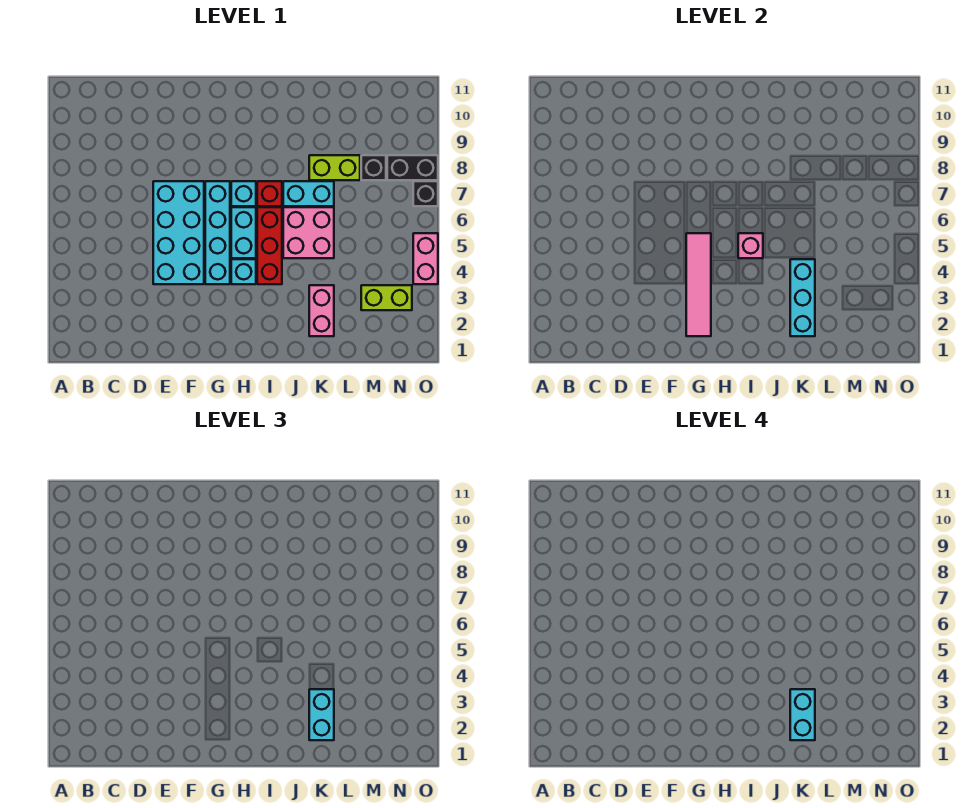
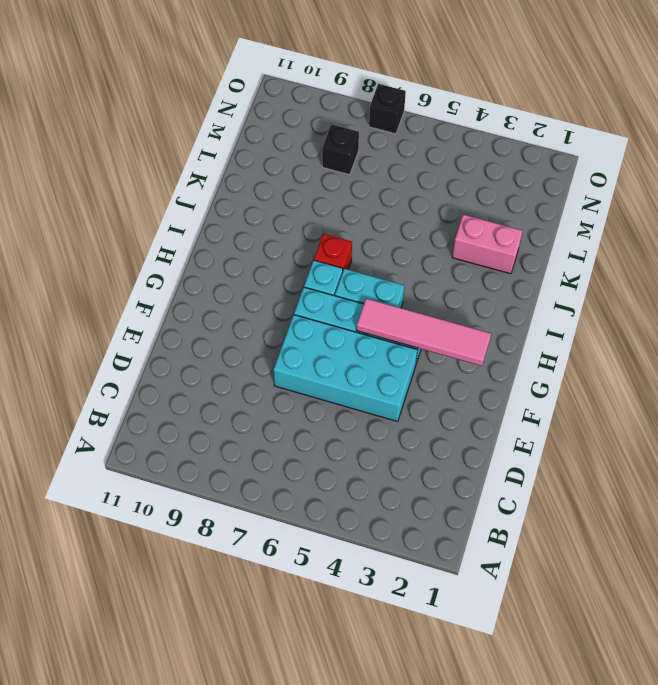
none -> cyan 1x1 brick [231,259,256,284]
none -> red 1x3 brick [257,207,282,284]
none -> pink 2x2 brick [283,207,334,258]

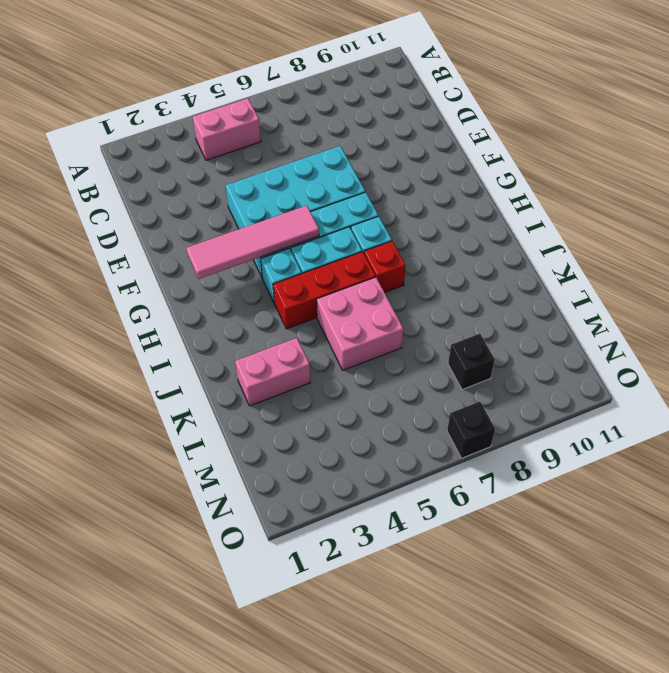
pink 1x2 brick [193,98,261,160] -> pink 1x2 brick moved to [413,233,438,284]
none -> cyan 1x2 brick [283,181,334,206]
none -> lime 1x2 brick [309,155,360,180]
none -> lime 1x2 brick [361,285,412,310]

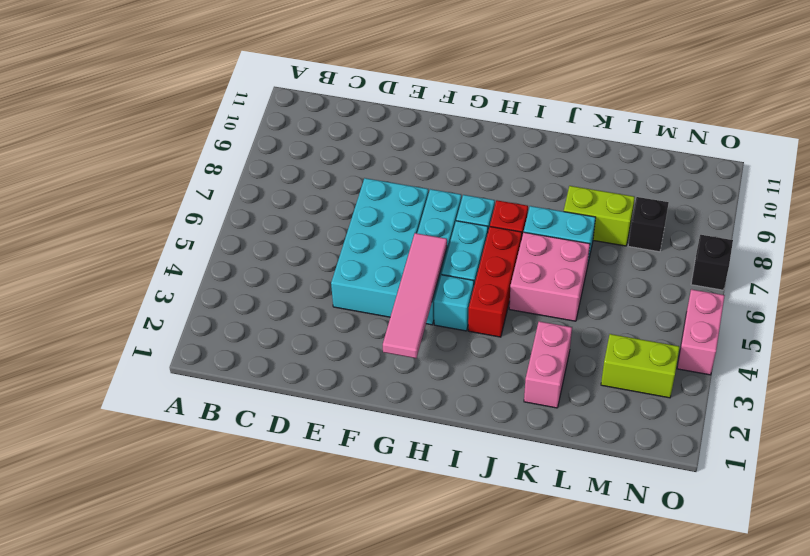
none -> black 1x2 brick [387,155,438,180]
none -> pink 1x1 brick [738,233,763,258]
none -> cyan 1x3 brick [790,259,815,336]

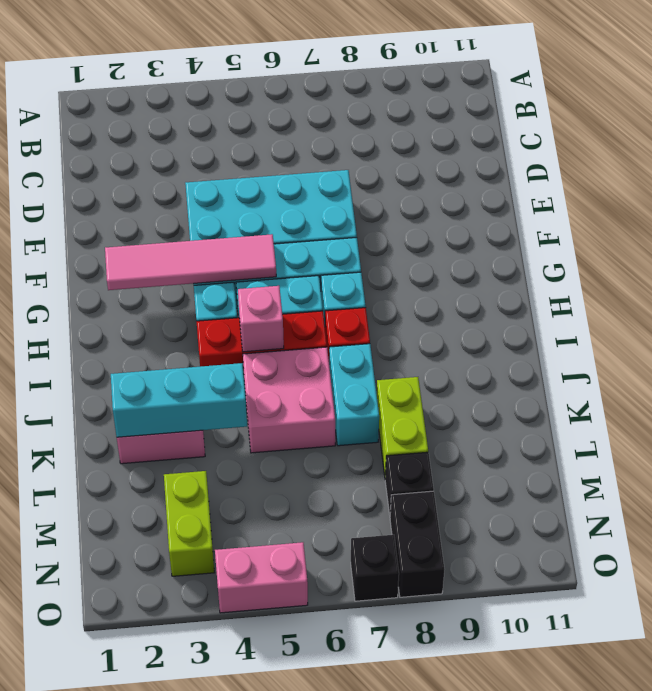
none -> cyan 1x2 brick [309,689,334,740]
none -> cyan 1x2 brick [790,689,815,740]

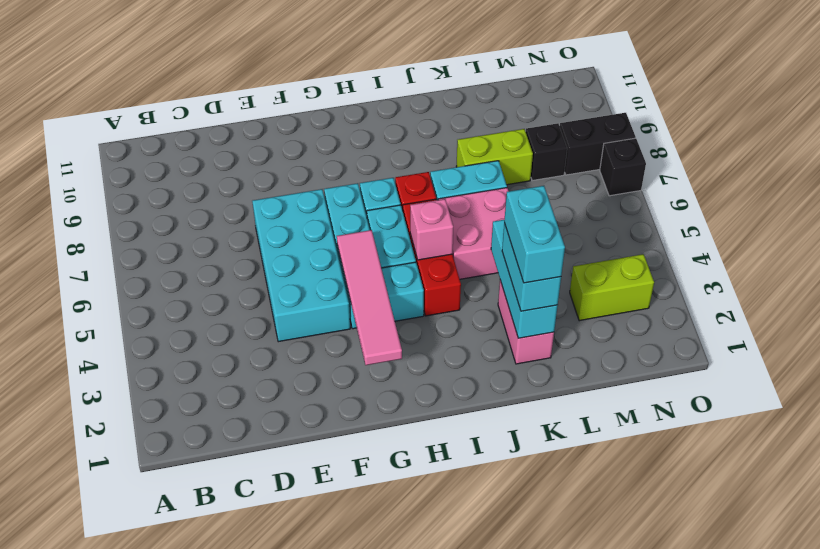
none -> pink 1x2 brick [413,233,438,284]

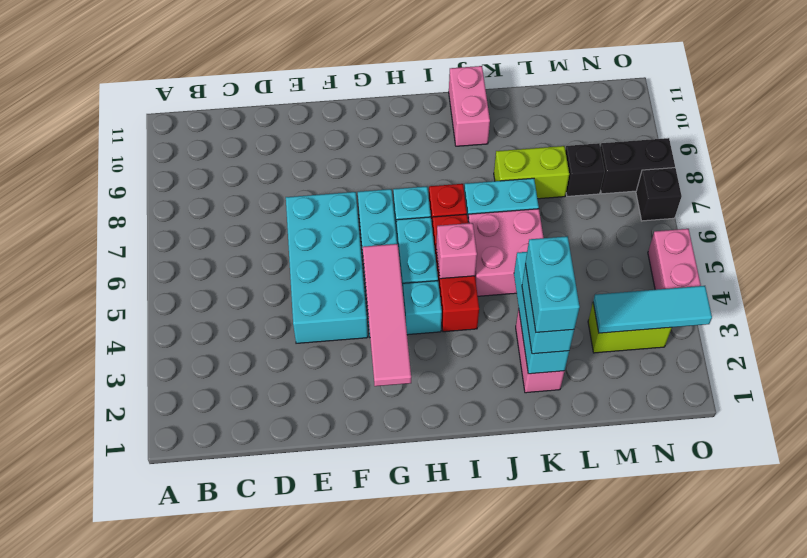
pink 1x2 brick [449,66,490,146] -> none
cyan 1x3 tile [593,286,712,333] -> none

